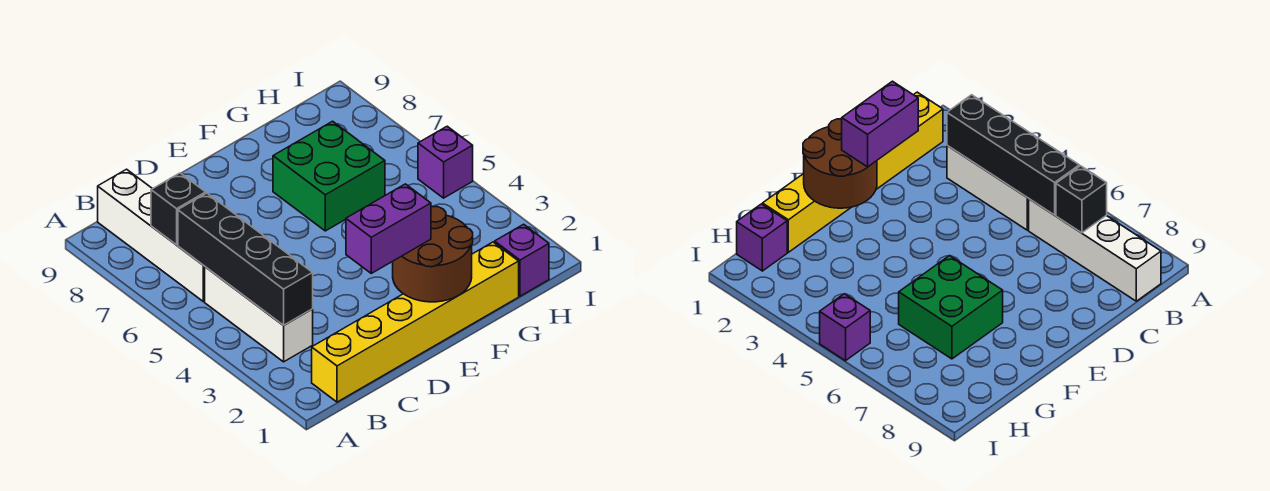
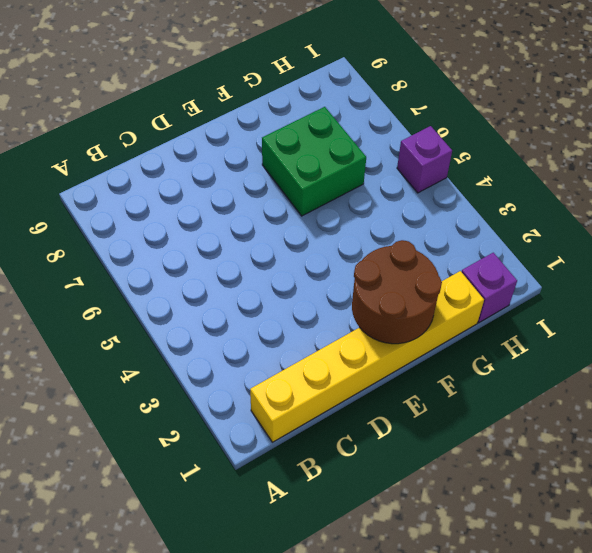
none -> white 1x3 brick [205,267,313,362]
none -> white 1x4 brick [98,169,205,301]

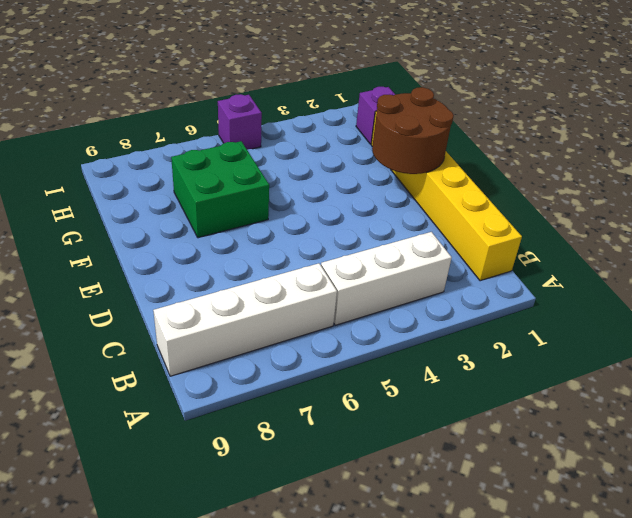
none -> black 1x4 brick [178,193,313,325]
none -> black 1x1 brick [151,173,206,245]

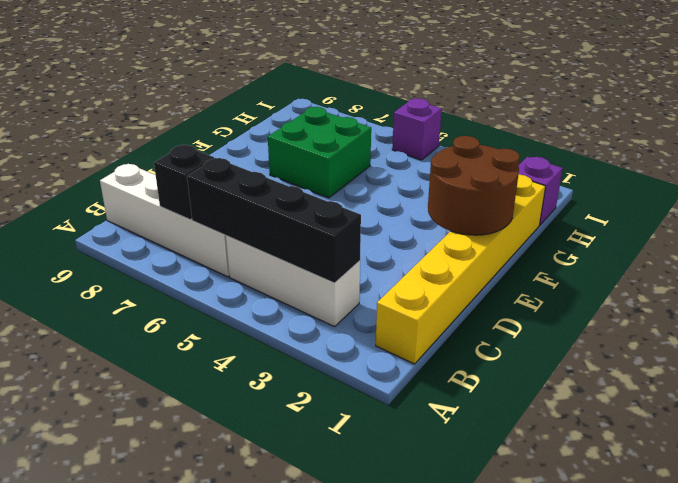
none -> purple 1x2 brick [346,184,431,273]

